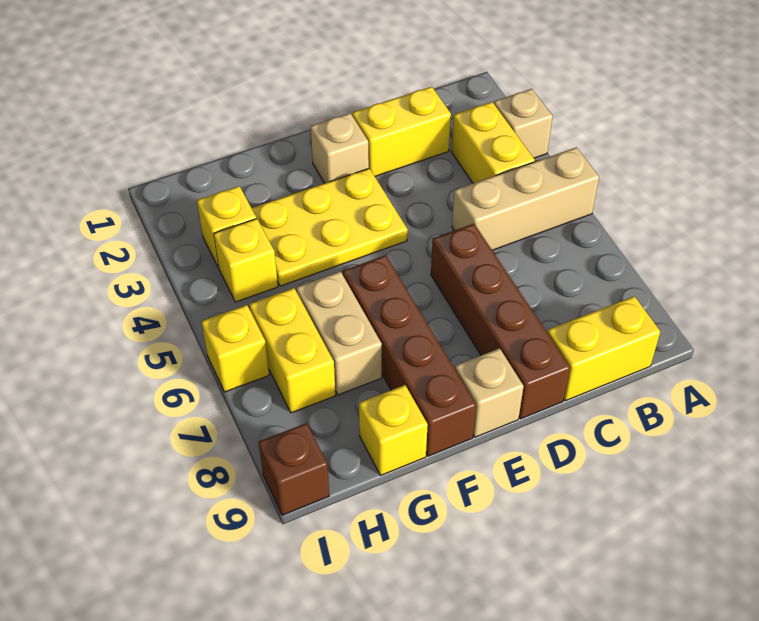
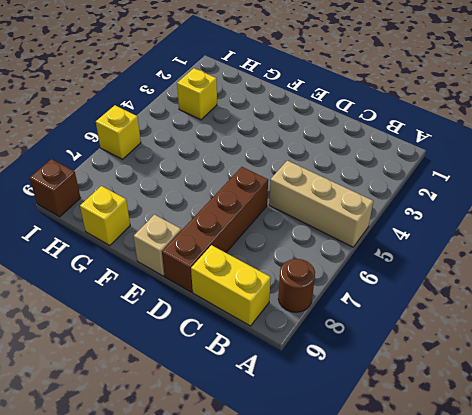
brown 1x1 round brick [278,259,315,312] -> none
none -> tan 1x1 brick [494,89,553,158]
none -> yellow 1x2 brick [452,102,535,183]
none -> yellow 1x2 brick [352,87,451,176]

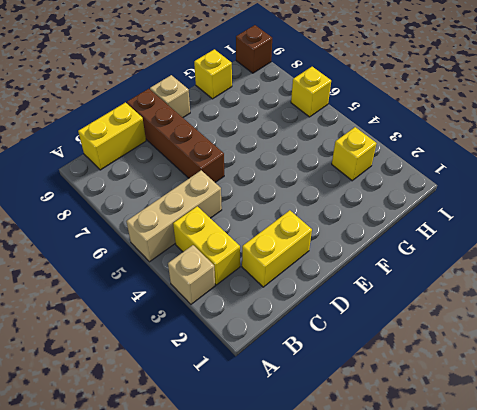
none -> tan 1x1 brick [311,113,369,183]
none -> yellow 2x3 plate [252,168,408,286]
none -> brown 1x4 brick [343,255,476,456]

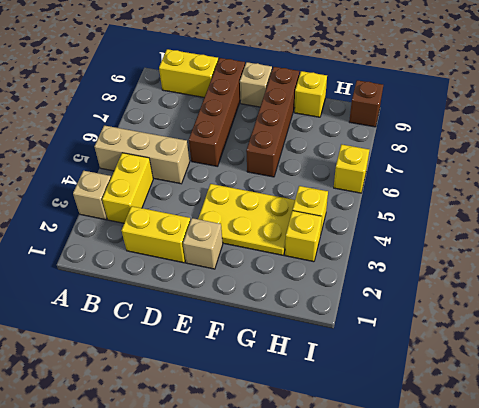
none -> tan 1x2 brick [297,271,382,395]
none -> yellow 1x2 brick [249,288,336,413]

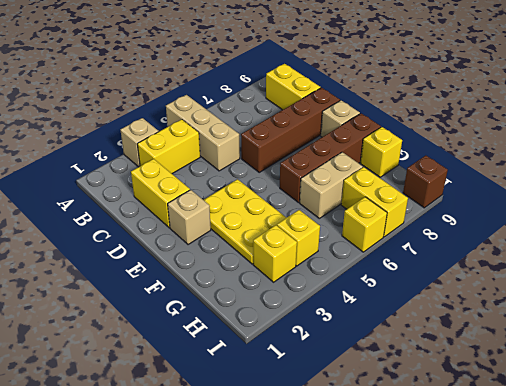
yellow 1x2 brick [341,167,408,237] -> yellow 1x2 brick turned to [249,288,336,413]

